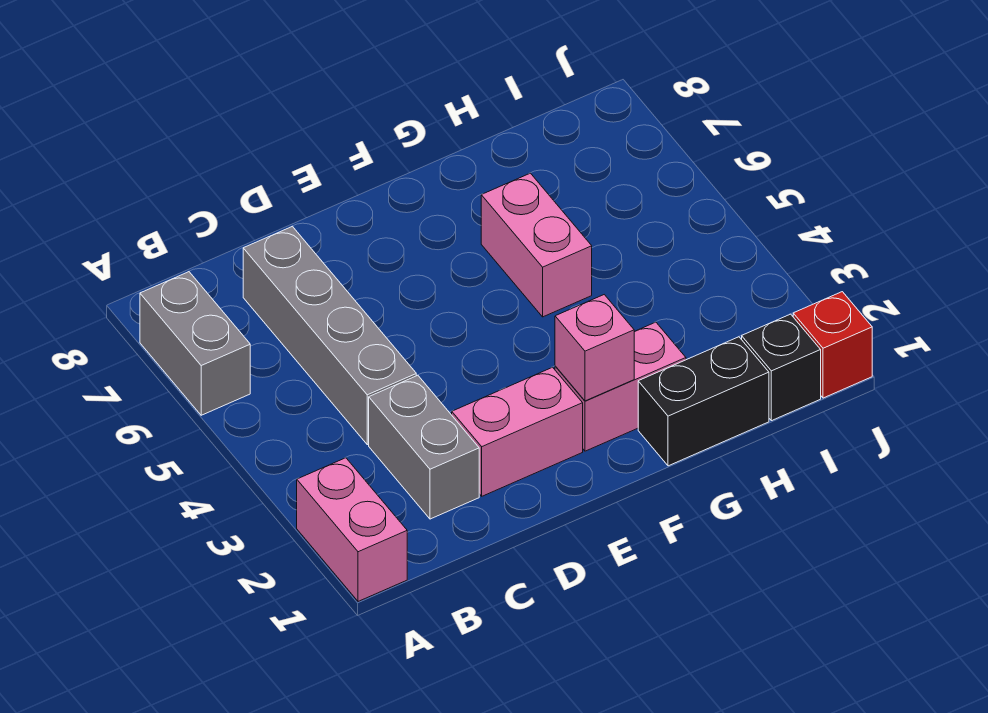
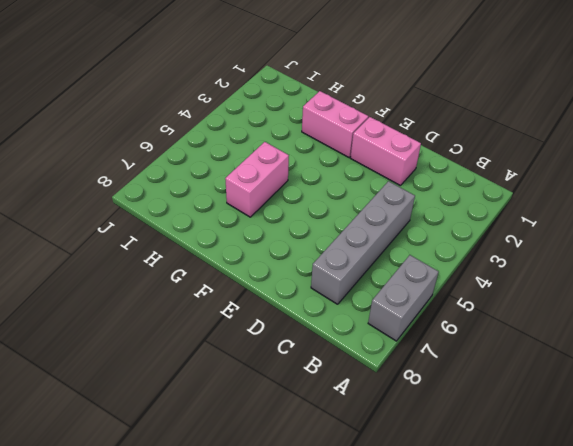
none -> pink 1x2 brick [297,458,407,601]
none -> grey 1x2 brick [369,375,479,519]

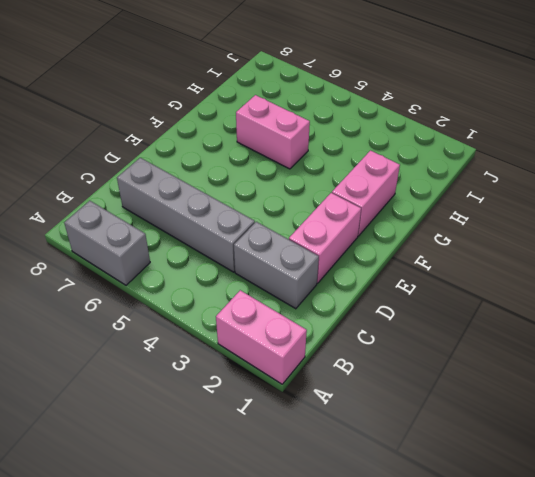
none -> black 1x2 brick [638,337,769,466]
none -> black 1x1 brick [742,314,821,421]

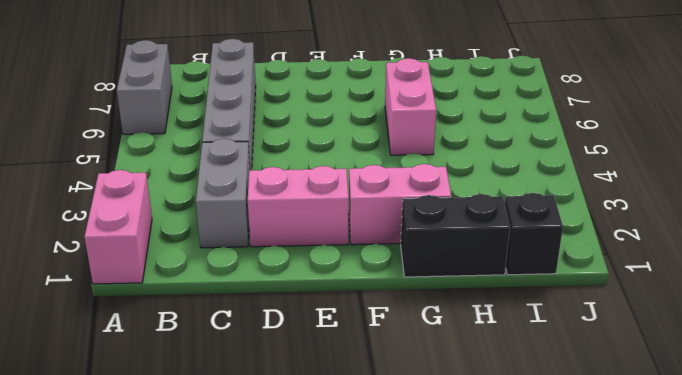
none -> red 1x1 brick [793,292,872,398]
none -> pink 1x1 brick [555,295,635,401]

